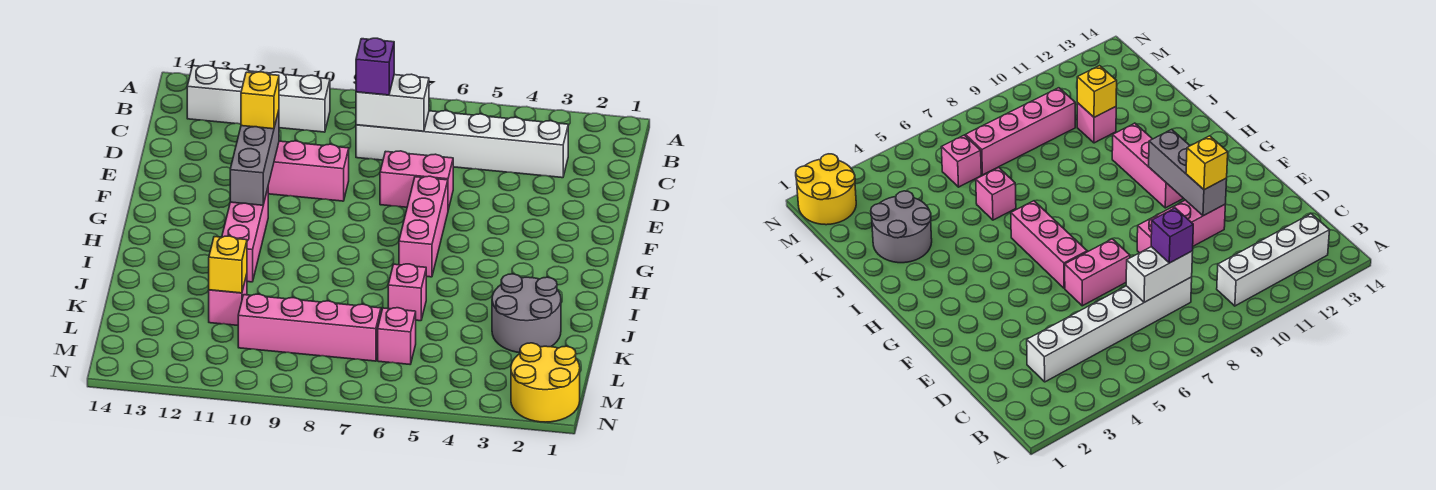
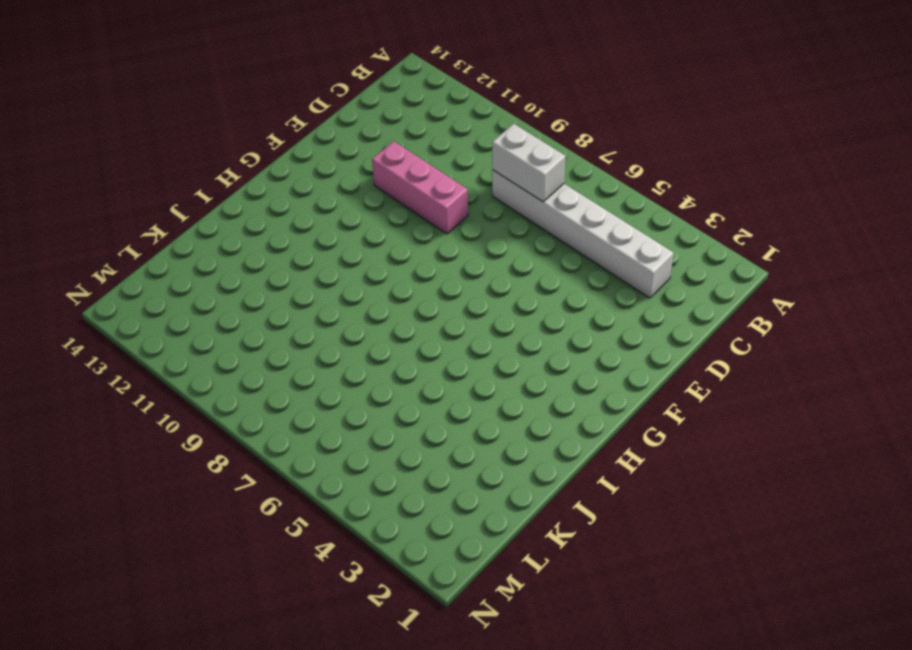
none -> white 1x4 brick [187,65,330,132]
none -> pink 1x2 brick [380,151,453,210]
none -> pink 1x3 brick [399,176,448,277]

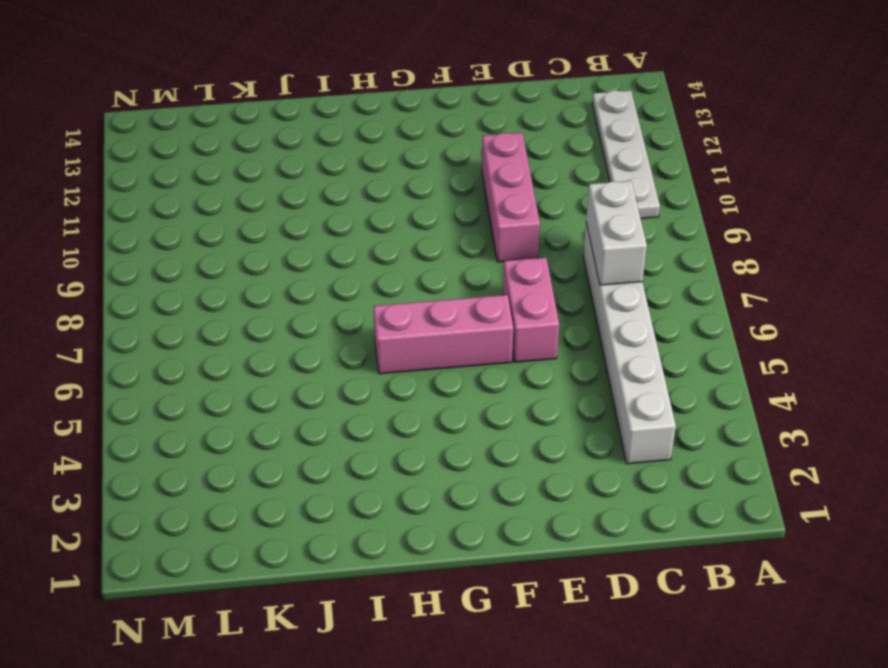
white 1x4 plate [592,90,660,219] -> white 1x4 brick [187,65,330,132]
none -> pink 1x3 brick [222,188,268,282]
none -> grey 2x2 round brick [492,274,561,353]
none -> pink 1x1 brick [388,264,426,321]

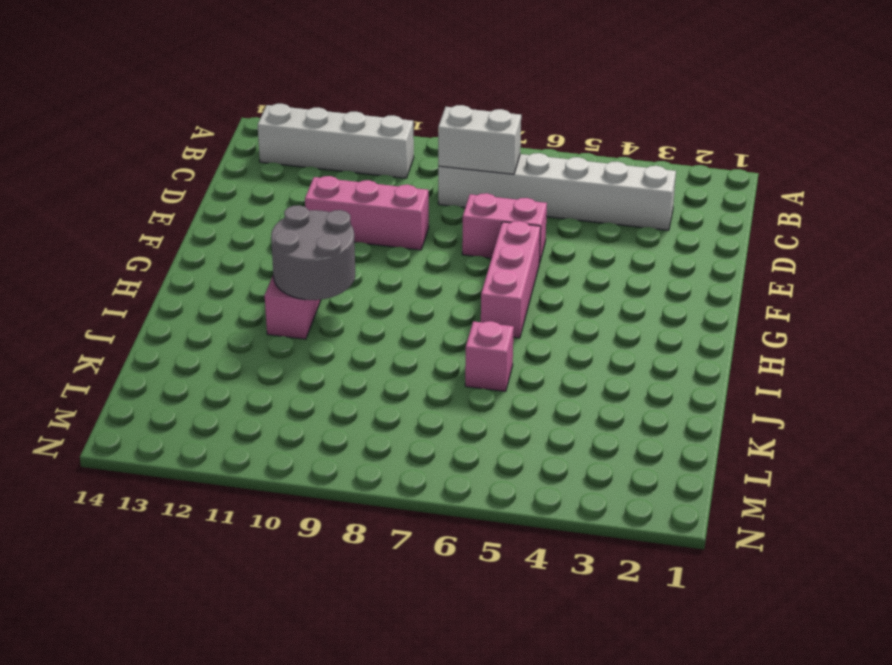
grey 2x2 round brick [271,205,355,300] -> grey 2x2 round brick moved to [492,274,561,353]
none -> pink 1x1 brick [209,274,247,325]
none -> pink 1x1 brick [378,308,416,364]
none -> pink 1x4 brick [238,294,381,361]

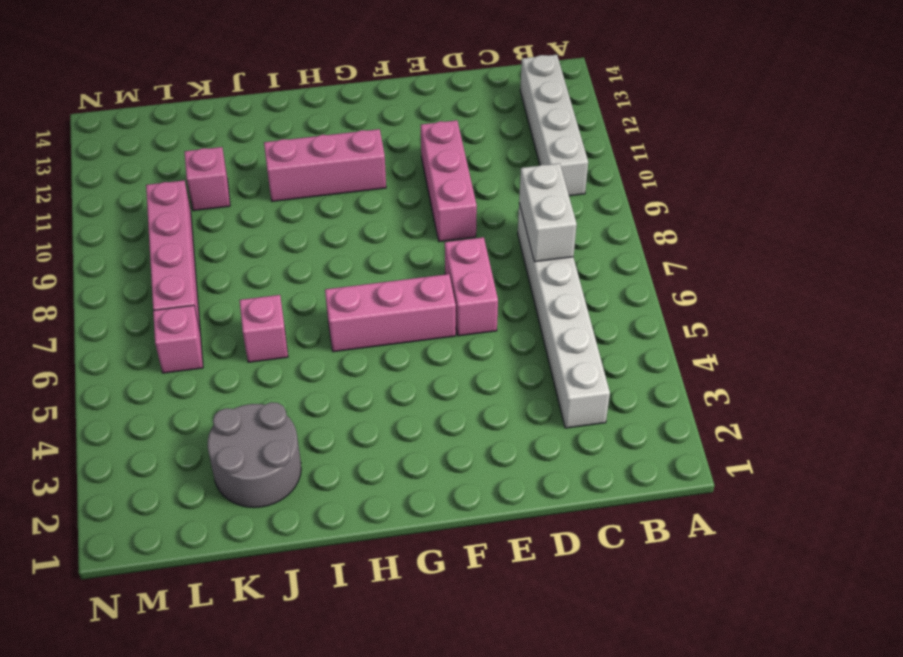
none -> yellow 2x2 round brick [511,343,580,422]
none -> grey 1x3 brick [230,111,279,205]
none -> yellow 1x1 brick [209,236,247,293]

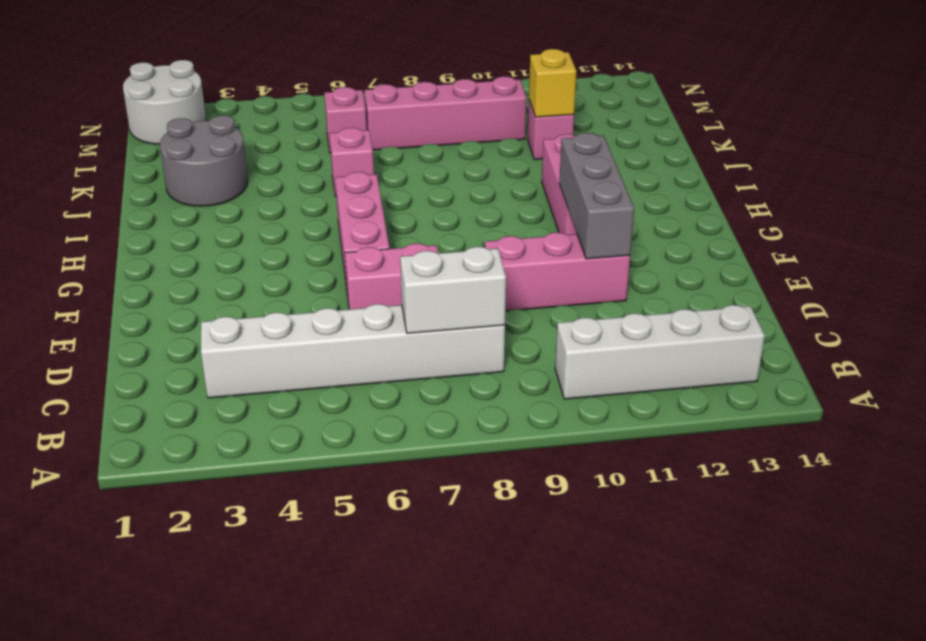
white 2x2 round brick [123,60,206,144] -> yellow 2x2 round brick [511,343,580,422]
none -> purple 1x1 brick [356,38,394,95]
none -> yellow 1x1 brick [241,72,279,129]

